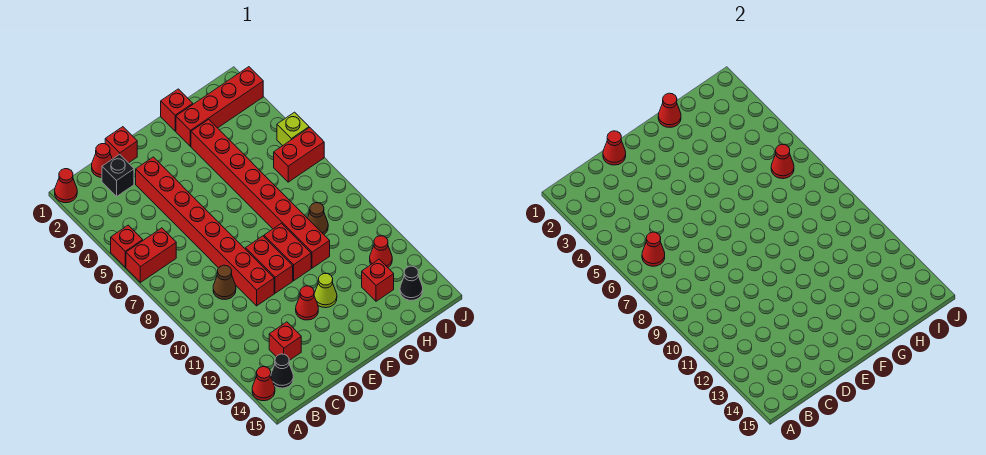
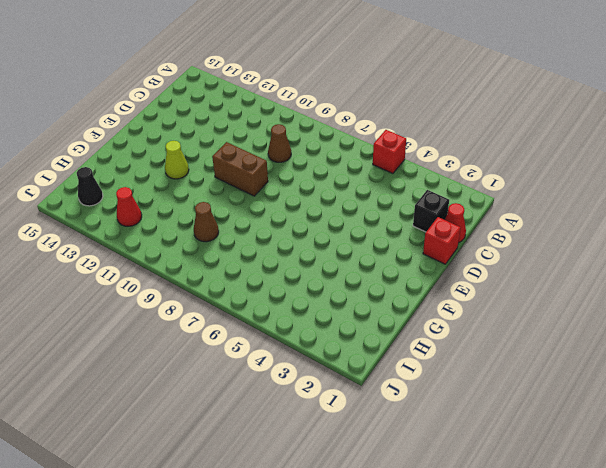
brown 1x2 brick [212,142,268,196] -> red 1x2 brick [245,236,293,293]
none -> red 1x1 cone [55,169,77,203]
none -> red 1x2 brick [126,228,176,282]
none -> red 1x1 cone [252,367,275,401]

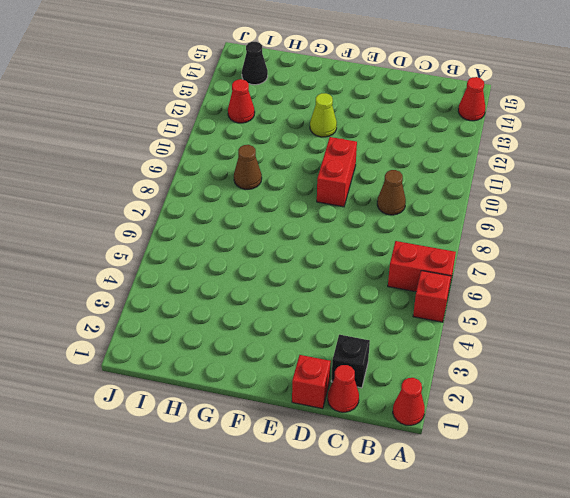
none -> black 1x1 cone [271,354,293,388]
none -> red 1x1 brick [269,322,301,360]
none -> red 1x8 brick [136,157,274,306]

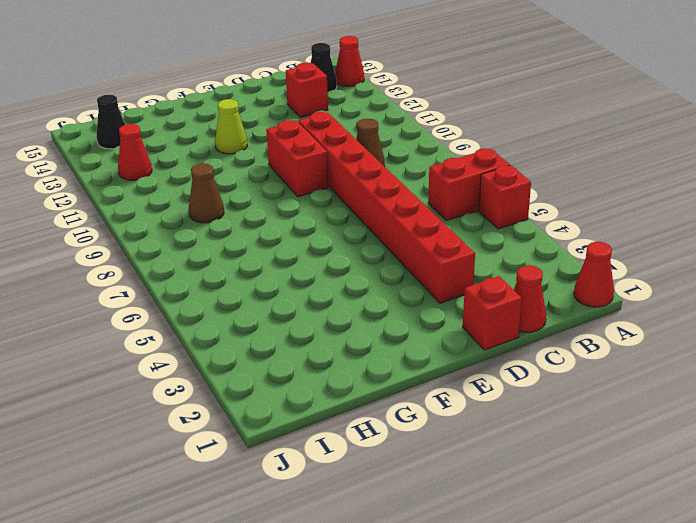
none -> black 1x1 brick [102,154,134,196]
none -> red 1x1 cone [296,286,318,320]
none -> red 1x2 brick [264,223,311,281]

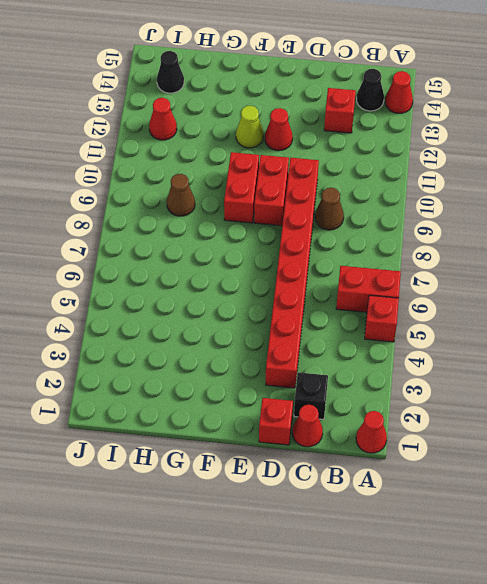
none -> red 1x1 brick [161,89,193,131]
none -> red 1x4 brick [176,67,263,146]
none -> red 1x8 brick [191,119,330,268]

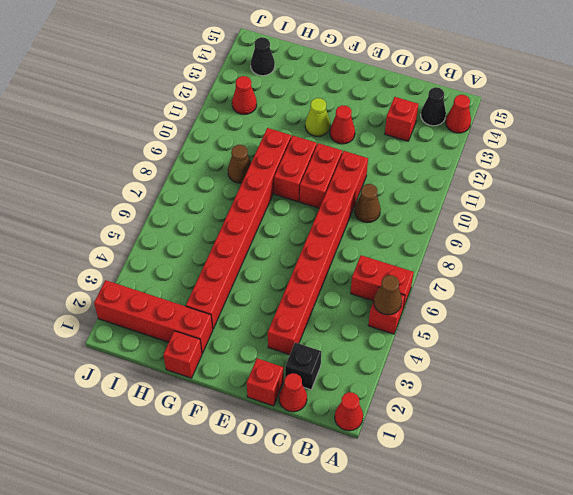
brown 1x1 cone [374,275,402,315] -> none
none -> red 1x1 brick [362,259,394,301]
none -> red 1x2 brick [274,128,324,182]
none -> lime 1x1 brick [277,112,309,146]

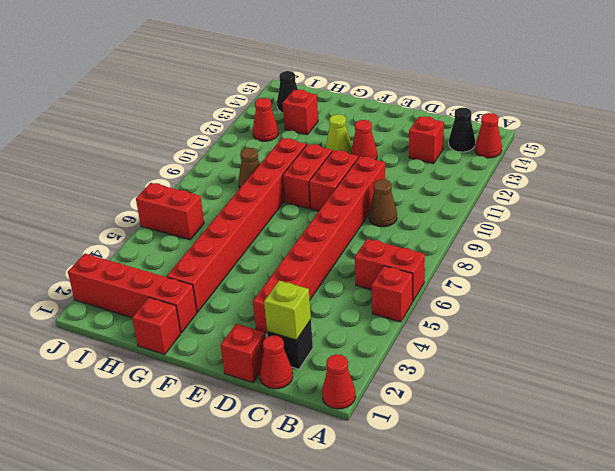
lime 1x1 brick [264,281,311,340] -> lime 1x1 brick moved to [277,112,309,146]
none -> red 1x1 cone [642,232,665,266]
none -> red 1x1 cone [603,131,626,165]
none -> red 1x1 cone [658,93,681,127]

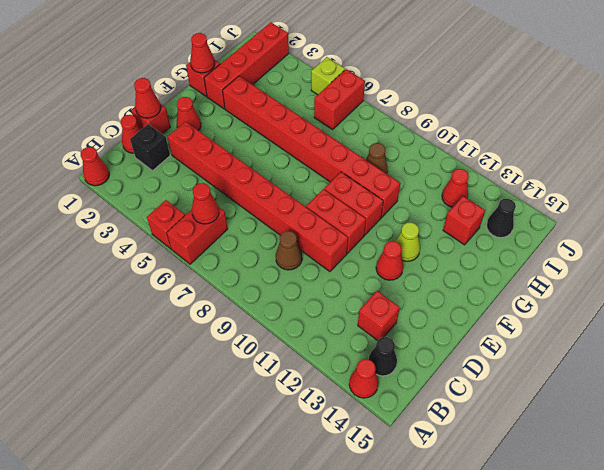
red 1x1 cone [177,97,201,131] -> red 1x1 cone moved to [771,144,794,179]

